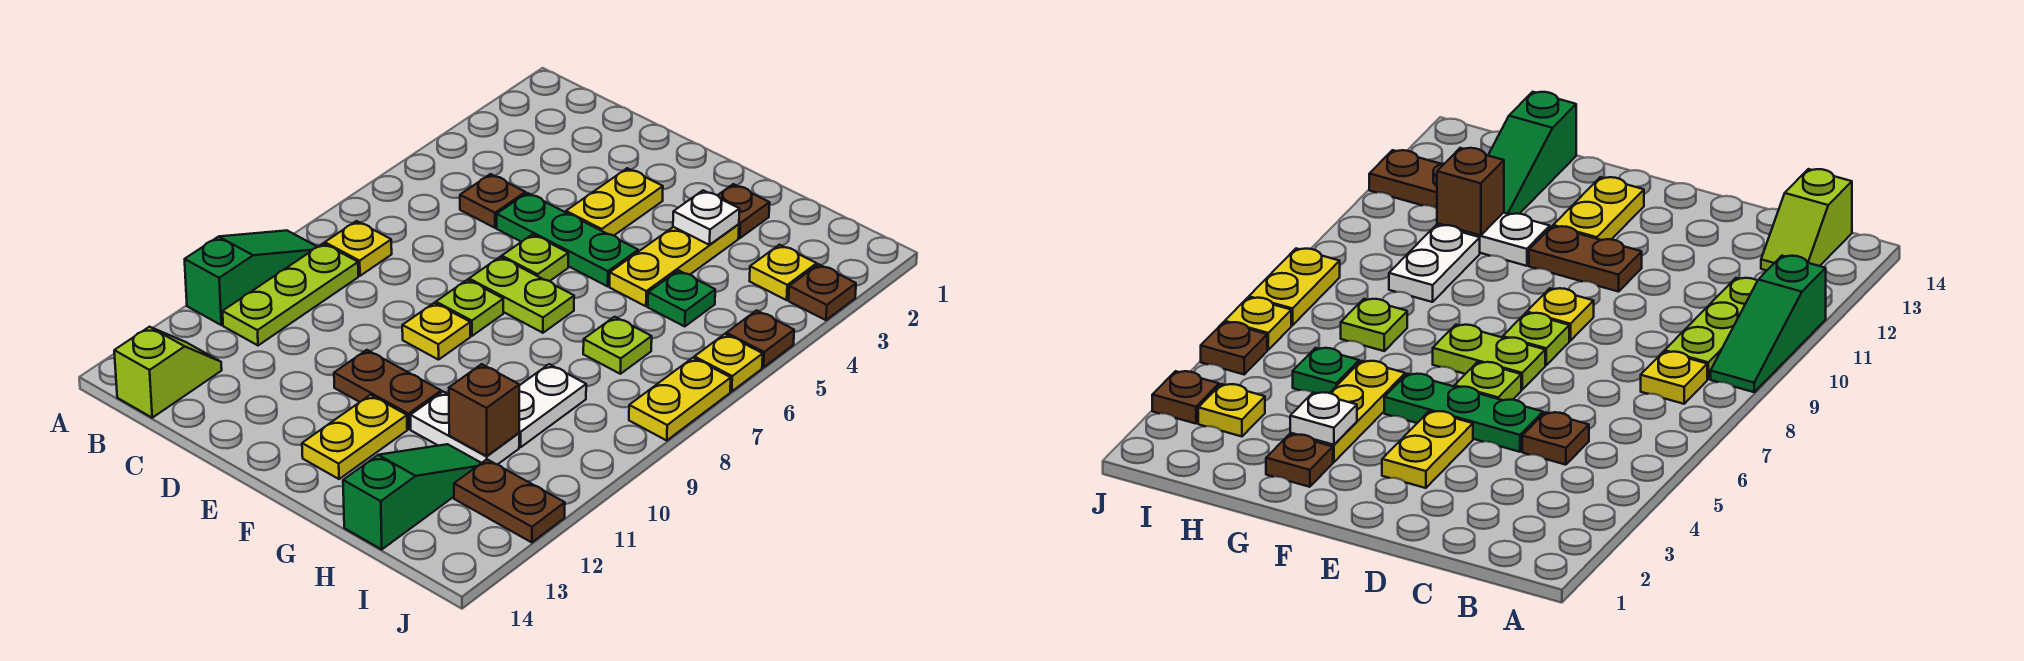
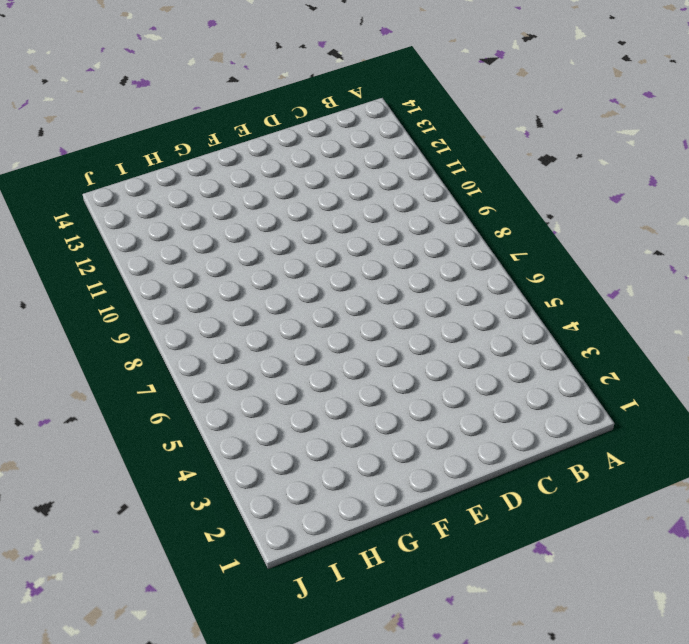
none -> green 1x3 slope [185,231,317,325]
none -> yellow 1x1 plate [325,221,392,276]
none -> lime 1x3 plate [223,243,358,345]

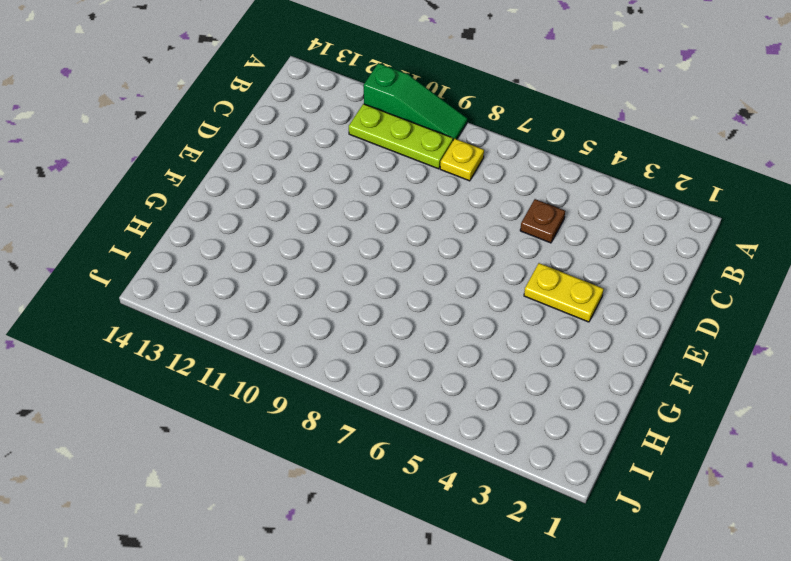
none -> lime 1x2 slope [114,327,222,418]
none -> green 1x3 plate [497,193,638,286]
none -> lime 1x1 plate [502,234,568,281]

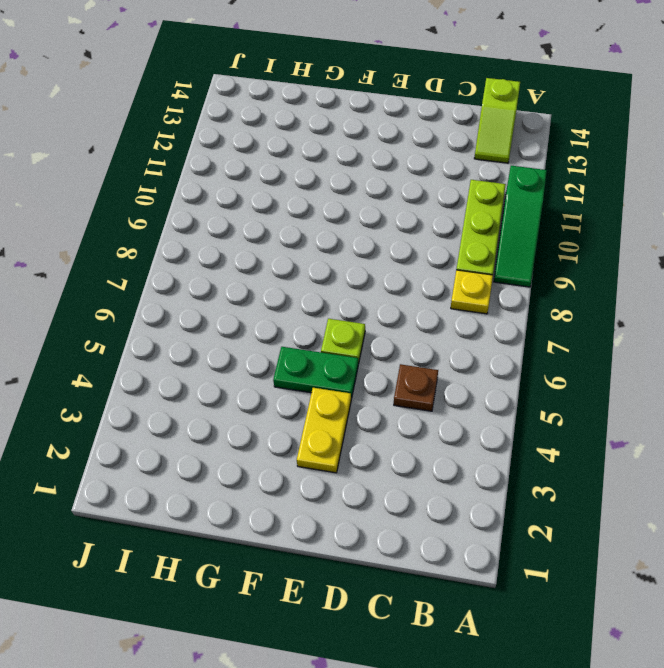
green 1x2 plate [273,347,358,399] -> green 1x3 plate [497,193,638,286]
none -> lime 1x2 plate [469,257,574,333]
none -> lime 1x1 plate [436,280,503,336]
none -> yellow 1x1 plate [402,303,470,360]

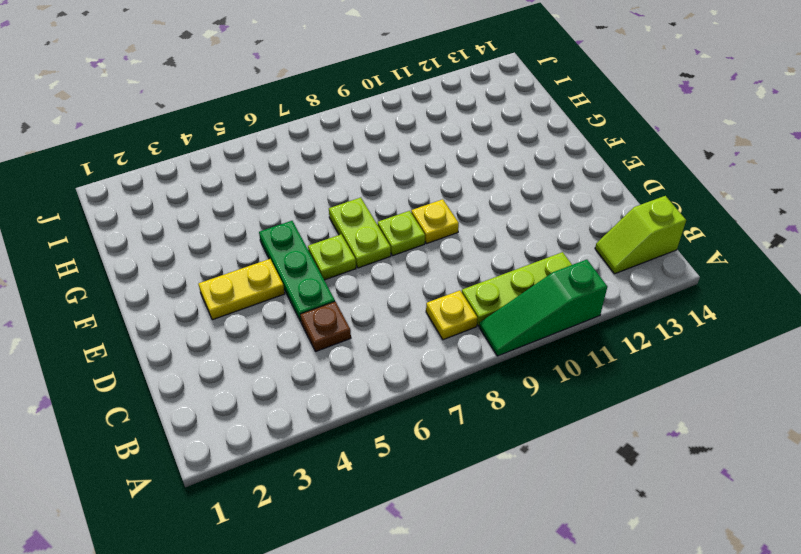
none -> brown 1x2 plate [334,350,441,429]
none -> yellow 1x2 plate [302,395,407,479]
none -> brown 1x1 plate [718,184,770,238]

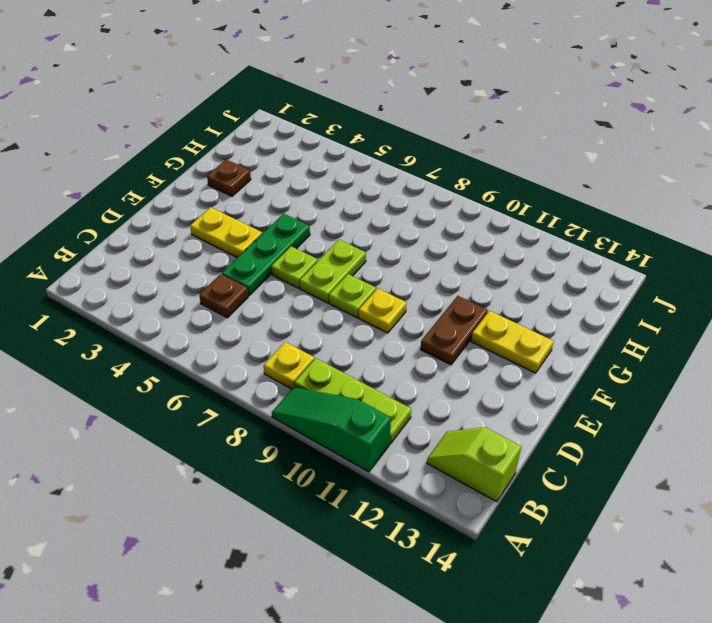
none -> yellow 1x3 plate [610,224,739,306]
none -> white 1x2 plate [410,392,519,464]
none -> green 1x1 plate [648,270,715,326]

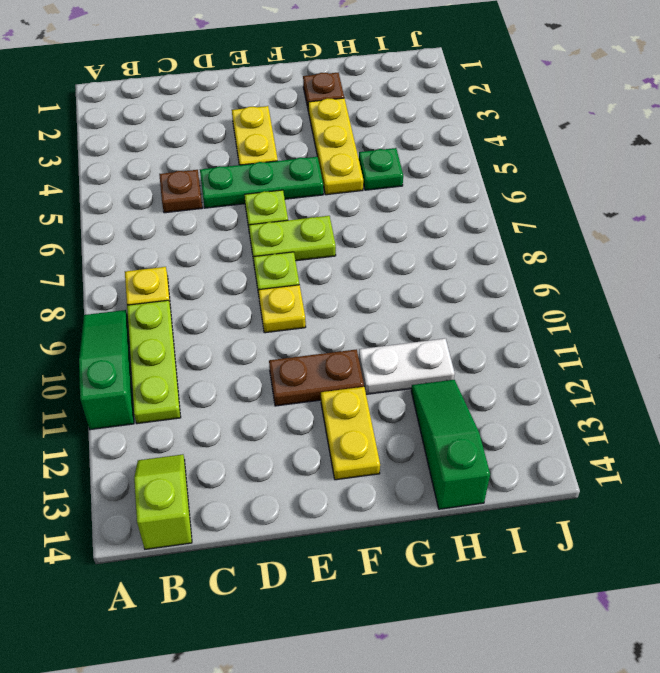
none -> lime 1x1 plate [583,317,652,374]
none -> white 1x2 plate [519,364,586,447]
none -> yellow 1x1 plate [750,245,817,300]

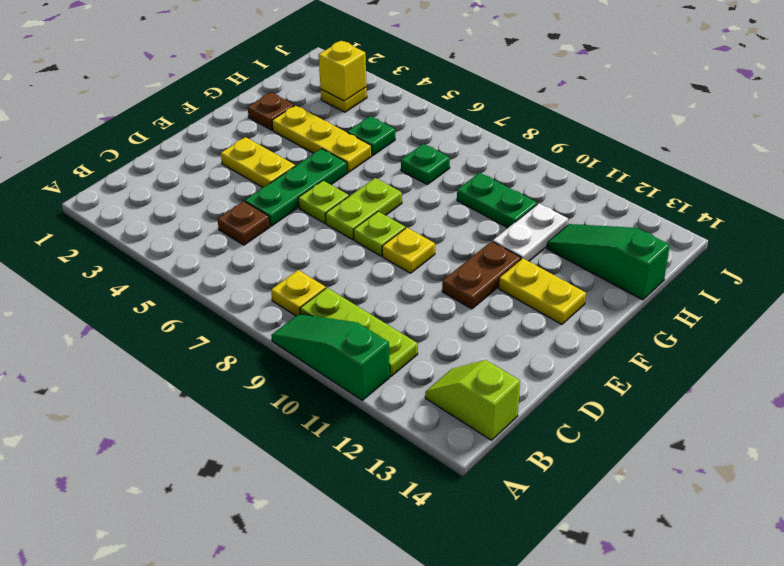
green 1x1 plate [401,144,450,184] -> lime 1x1 plate [583,317,652,374]
green 1x2 plate [457,173,537,228] -> white 1x2 plate [519,364,586,447]
yellow 1x1 brick [319,41,367,101] -> none
none -> brown 1x2 plate [454,459,565,542]
none -> brown 1x1 plate [789,264,856,320]
none -> brown 1x1 plate [726,310,794,367]

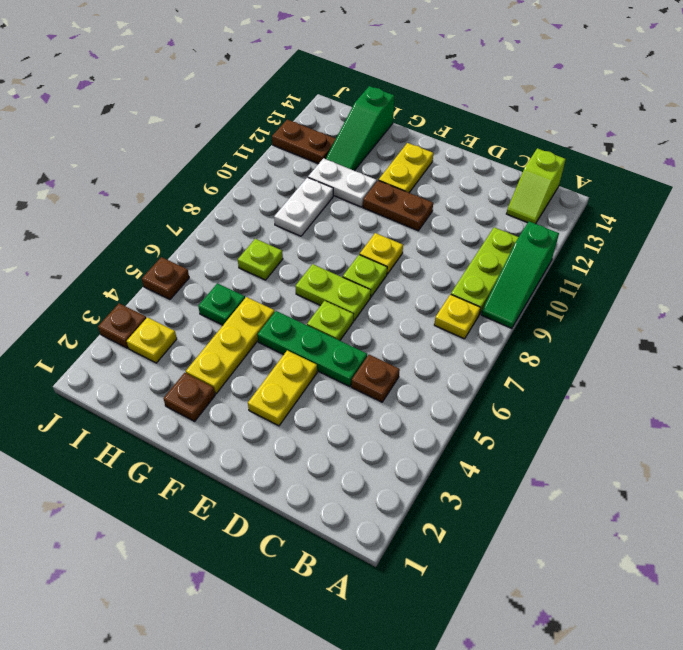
none -> yellow 1x1 plate [694,334,763,391]
none -> yellow 1x2 plate [629,358,731,441]
none -> white 1x1 plate [673,190,740,245]

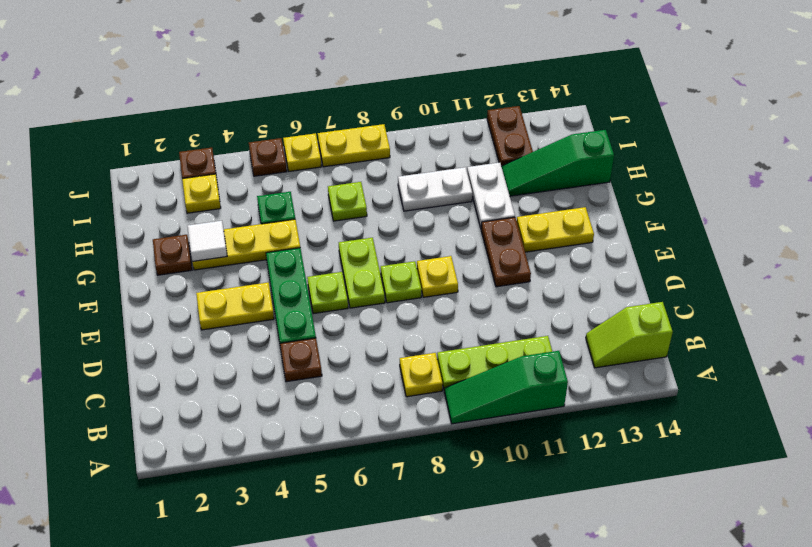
white 1x1 tile [188,221,227,261] -> white 1x1 plate [673,190,740,245]
none -> brown 1x1 brick [449,364,519,456]

